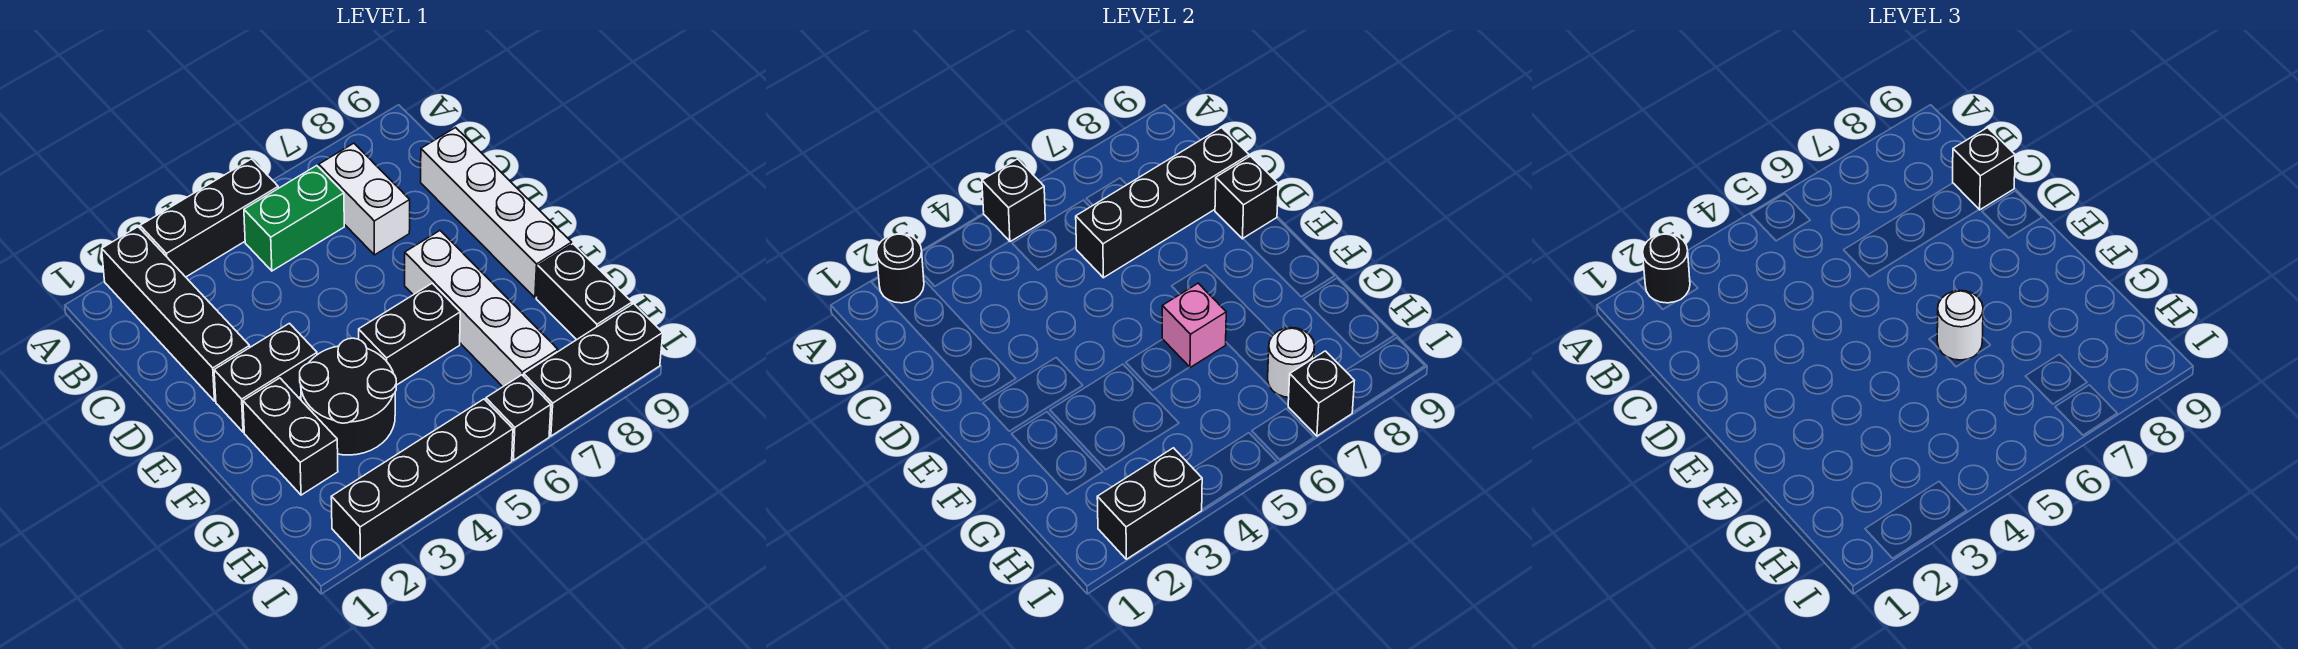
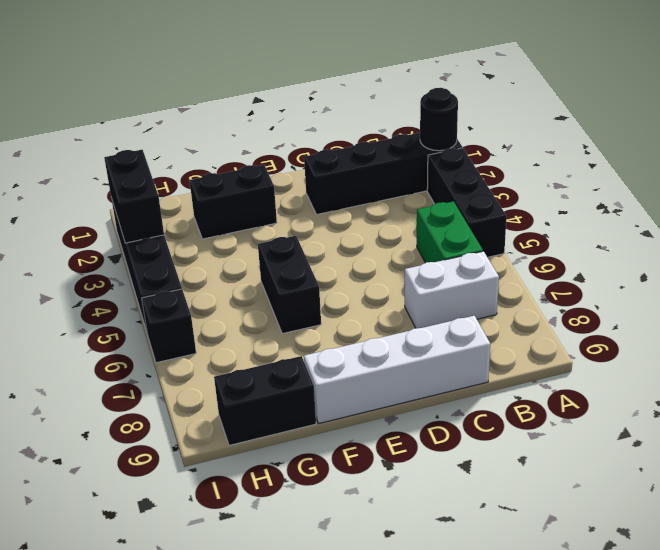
none -> black 1x2 brick [214,323,317,432]
none -> white 1x4 brick [405,231,558,387]
none -> black 2x2 round brick [300,338,396,455]

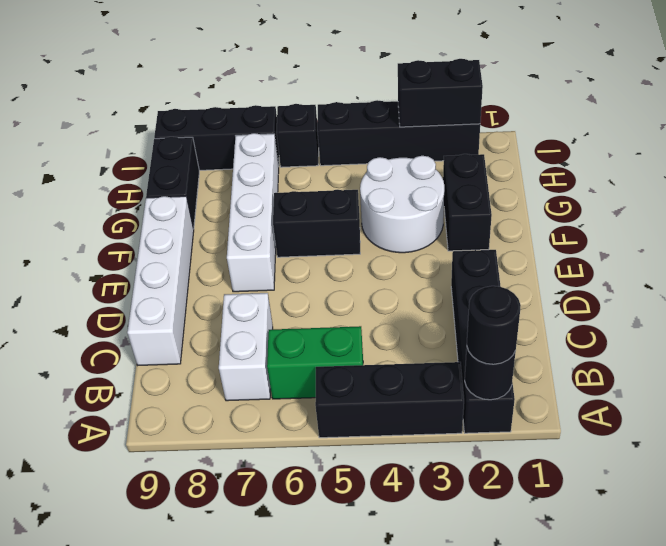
white 2x2 round brick [360,156,444,253] -> black 2x2 round brick [300,338,396,455]
none -> black 1x2 brick [214,323,317,432]
none -> black 1x1 brick [982,159,1045,242]
none -> black 1x4 brick [1076,128,1249,278]

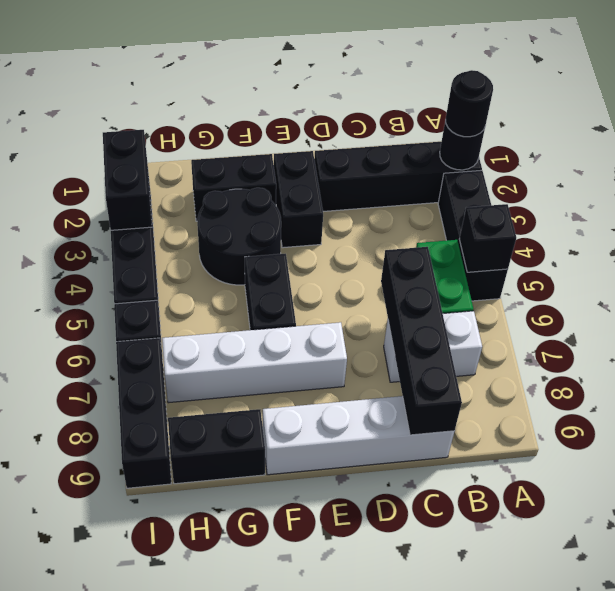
none -> black 1x1 brick [1215,156,1278,239]
none -> pink 1x1 brick [1162,283,1226,368]
none -> white 1x1 round brick [1268,328,1315,397]

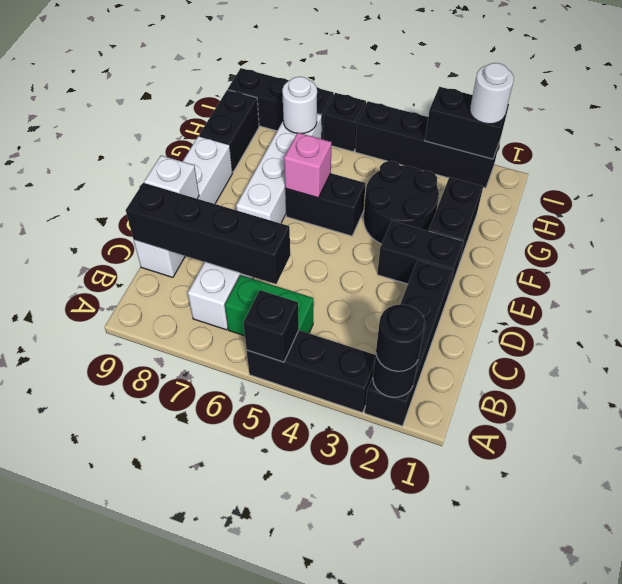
white 1x1 brick [144,156,199,199] -> black 1x1 brick [1215,156,1278,239]
white 1x1 round brick [470,63,514,124] -> white 1x1 round brick moved to [1937,290,1983,360]
none -> black 1x1 brick [1288,351,1354,436]
none -> black 1x1 brick [1953,128,2015,210]

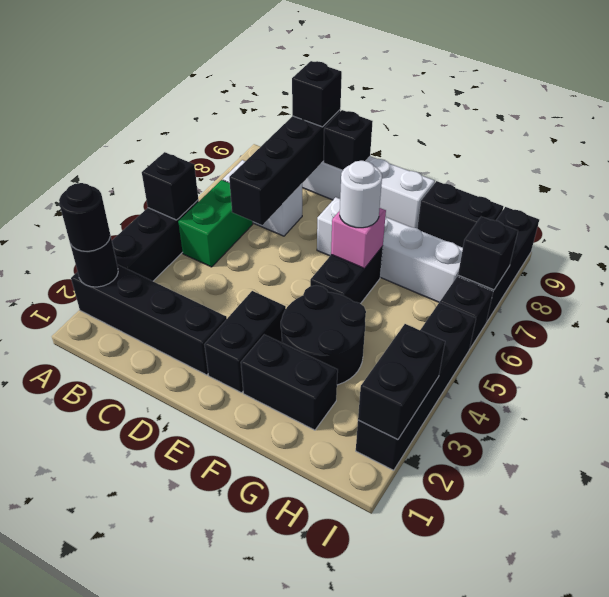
none -> white 1x1 round brick [1268,328,1315,397]

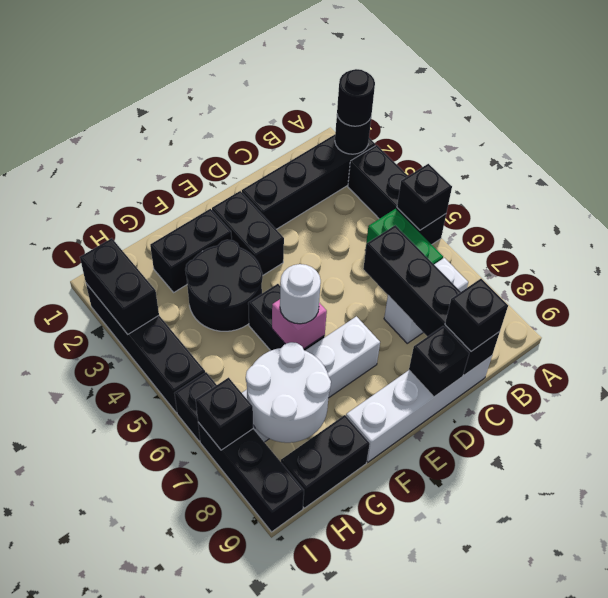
white 2x2 round brick [246,342,331,443] -> white 1x1 round brick [1268,328,1315,397]

